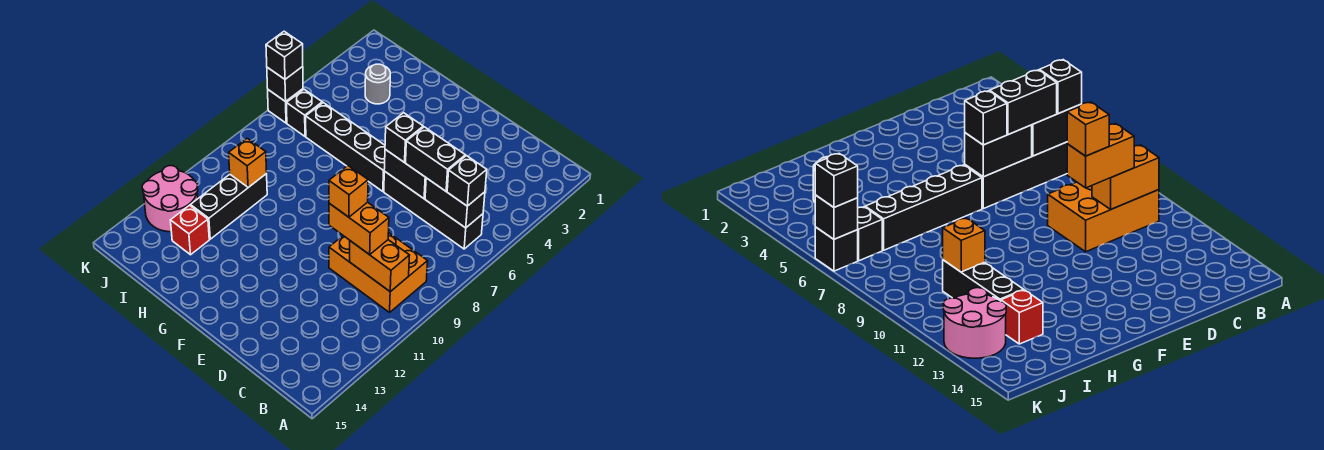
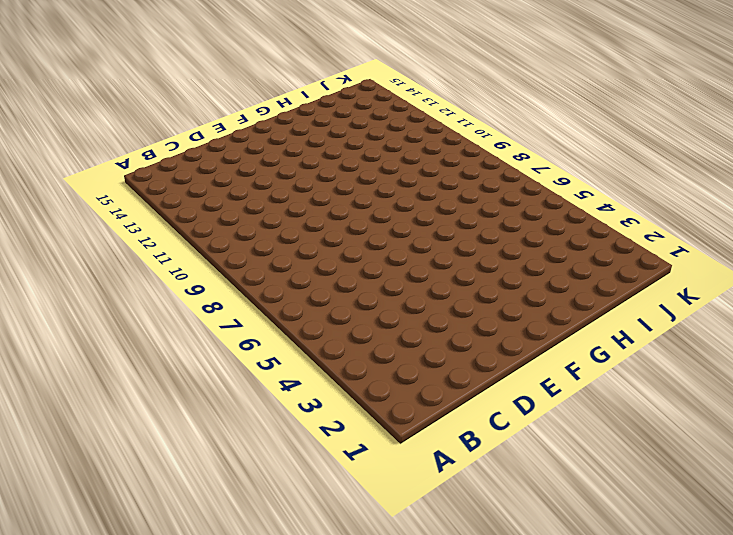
none -> black 1x4 brick [384,171,483,249]
none -> orange 2x3 brick [329,233,428,312]
none -> black 1x4 brick [306,103,385,191]

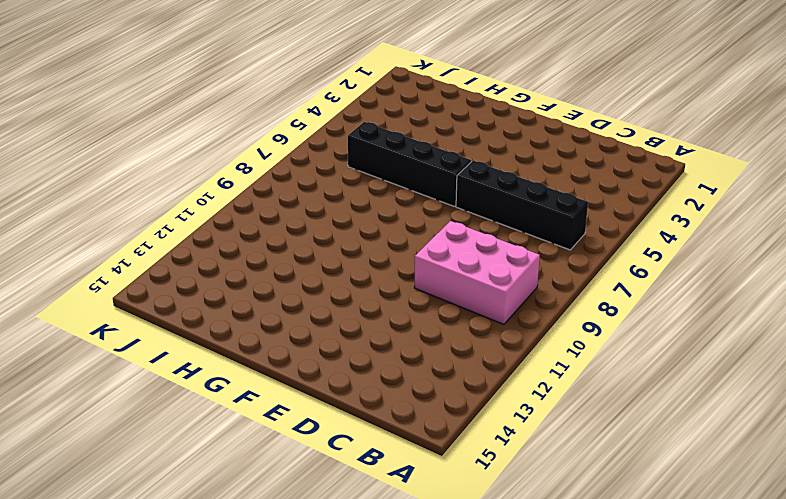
pink 2x3 brick [414,221,540,324] -> orange 2x3 brick [329,233,428,312]
none -> grey 1x1 round brick [365,64,390,104]
none -> black 1x3 brick [191,174,267,239]
none -> red 1x1 brick [170,205,209,255]

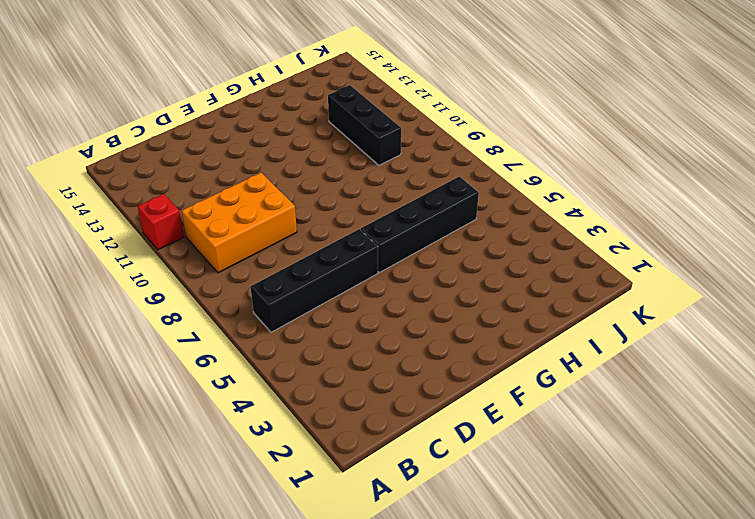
red 1x1 brick [138,194,184,250] -> red 1x1 brick moved to [170,205,209,255]
none -> grey 1x1 round brick [365,64,390,104]
none -> black 1x1 brick [287,89,322,136]
none -> pink 2x2 round brick [142,166,198,232]

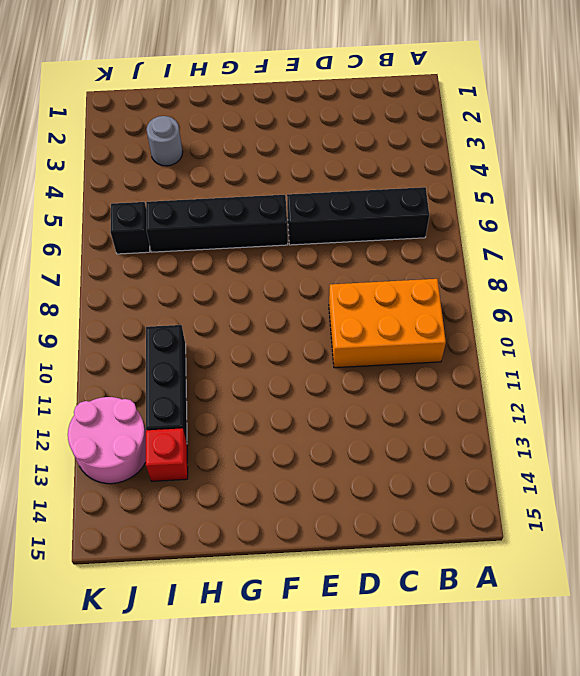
none -> black 1x1 brick [268,89,303,123]
none -> black 1x2 brick [425,178,485,228]
none -> orange 1x2 brick [350,240,409,292]

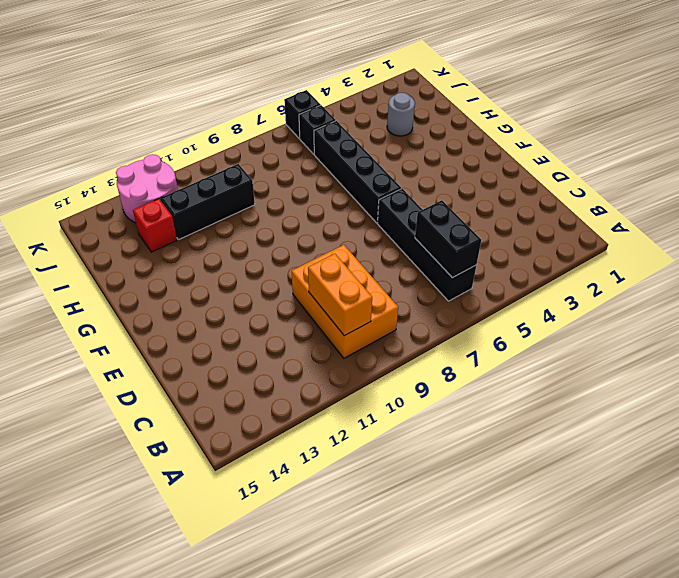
none -> black 1x2 brick [384,149,426,199]
none -> orange 1x1 brick [229,138,267,187]
none -> black 1x1 brick [267,67,303,102]

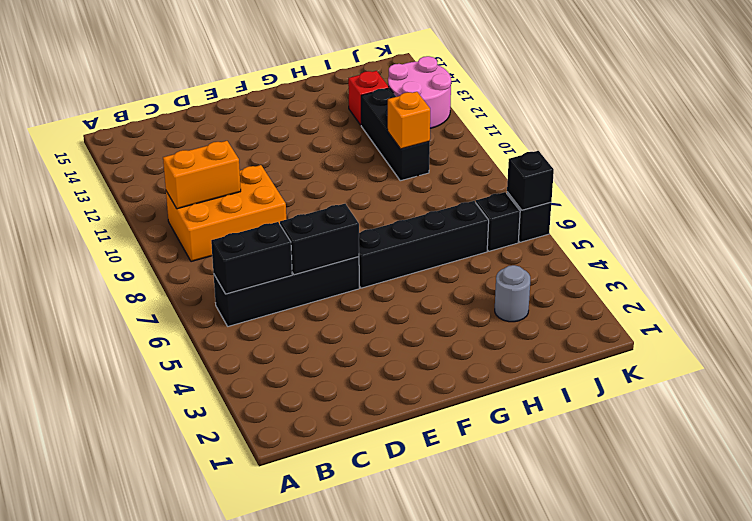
none -> black 1x1 brick [447,156,487,206]
none -> black 1x2 brick [406,127,465,191]
none -> orange 1x2 brick [329,202,389,255]

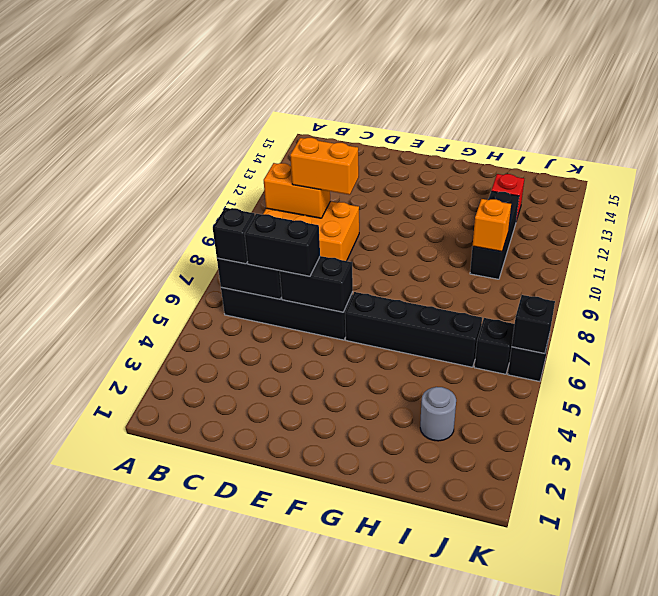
none -> pink 2x2 round brick [142,166,198,232]
none -> black 1x1 brick [385,113,423,163]
none -> black 1x1 brick [266,31,303,79]

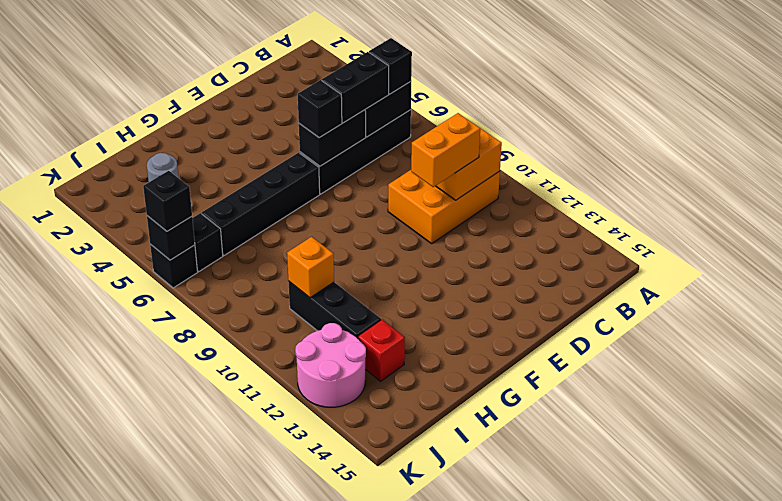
none -> orange 1x1 brick [329,166,368,217]

